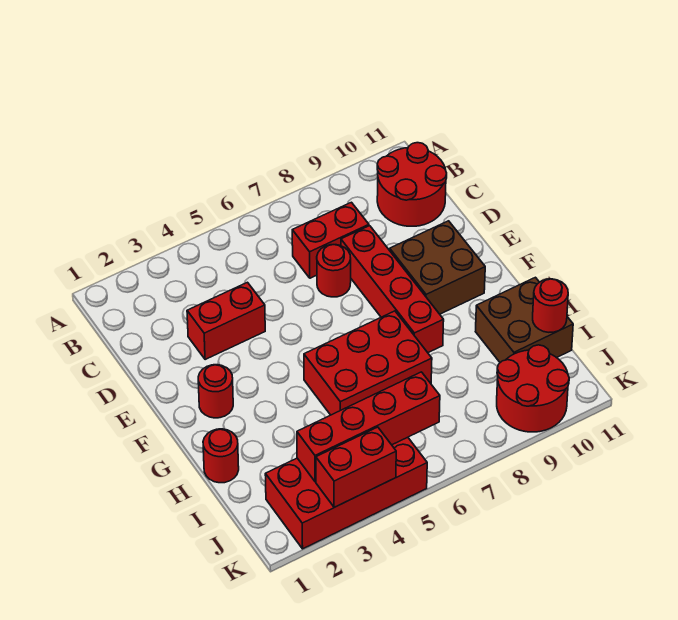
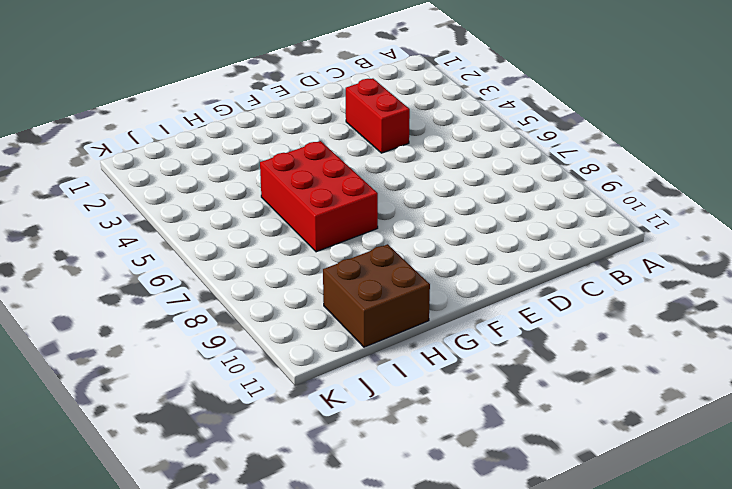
none -> red 2x2 round brick [377,143,447,226]
none -> red 1x2 brick [292,202,369,278]
none -> red 1x1 round brick [317,245,351,297]

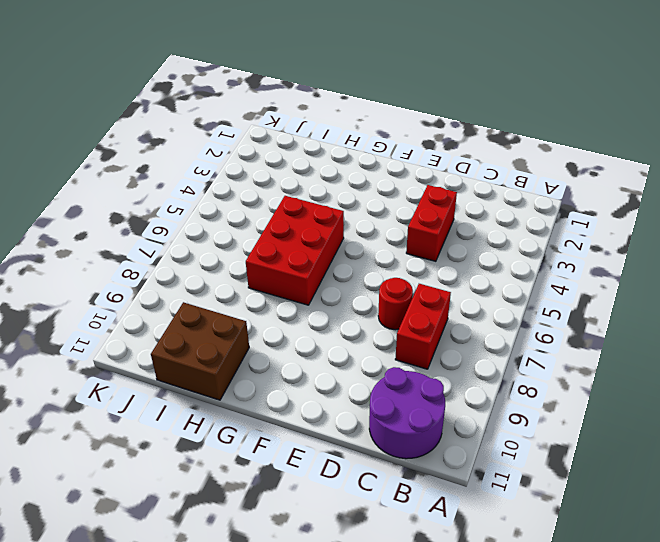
purple 2x2 round brick [369,367,445,459] -> red 2x2 round brick [377,143,447,226]
none -> red 1x4 brick [341,226,444,353]
none -> brown 2x2 brick [390,221,485,314]
none -> red 1x1 round brick [198,365,233,418]

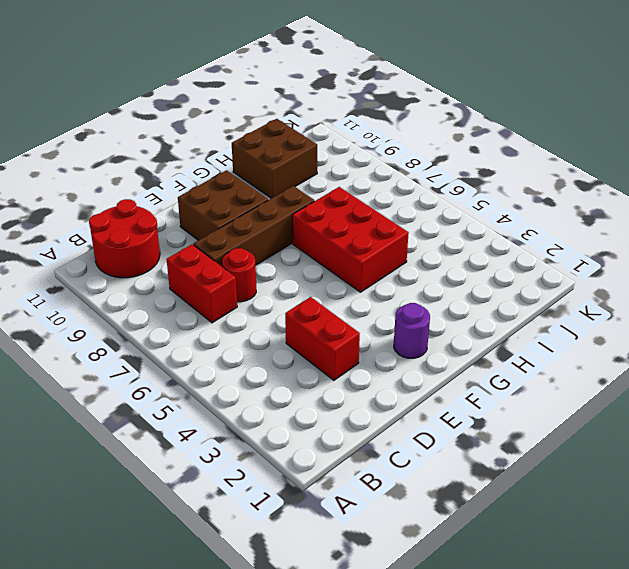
brown 1x4 brick [194,186,314,266] -> red 1x4 brick [341,226,444,353]
purple 1x1 round brick [394,303,430,358] -> red 1x1 round brick [198,365,233,418]
none -> red 1x1 round brick [203,429,239,483]
none -> red 2x4 brick [265,437,427,549]
none -> red 2x2 round brick [497,345,569,432]

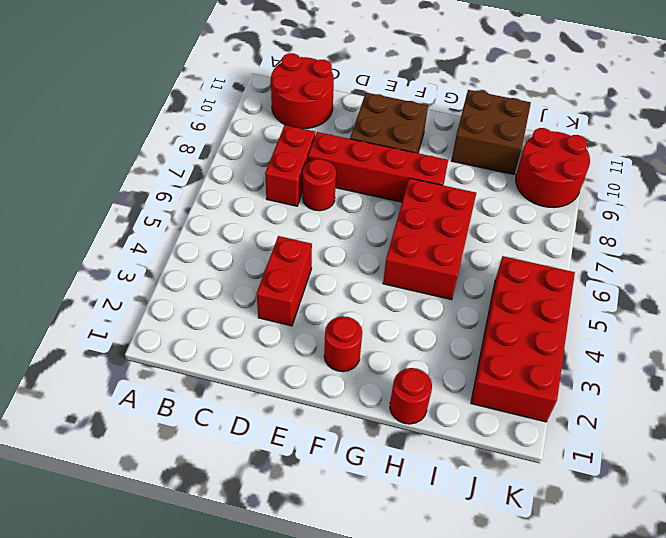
none -> red 1x1 round brick [533,279,568,332]
none -> red 1x4 brick [297,372,440,482]
none -> red 1x2 brick [316,427,396,507]

